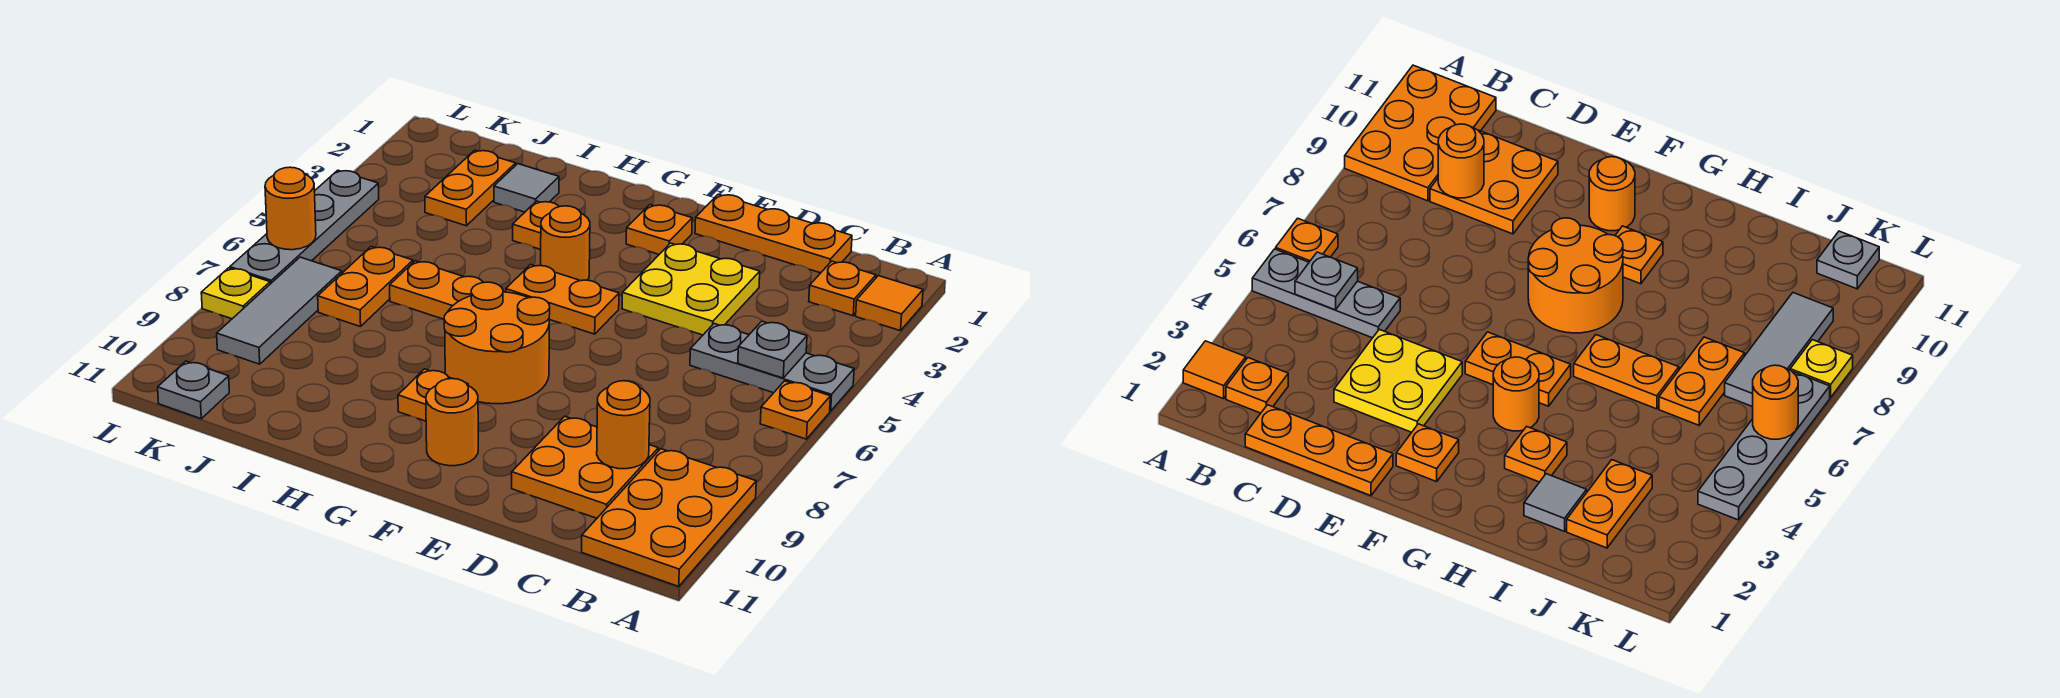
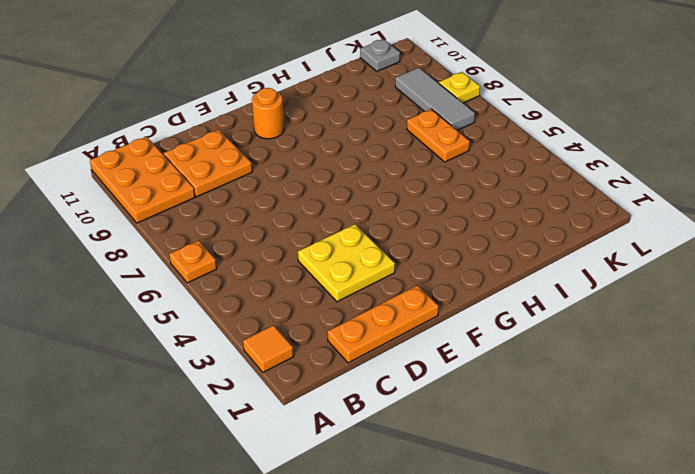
none -> grey 1x3 plate [690,324,854,411]
none -> orange 1x1 plate [809,261,876,316]
none -> orange 1x1 plate [626,205,692,254]

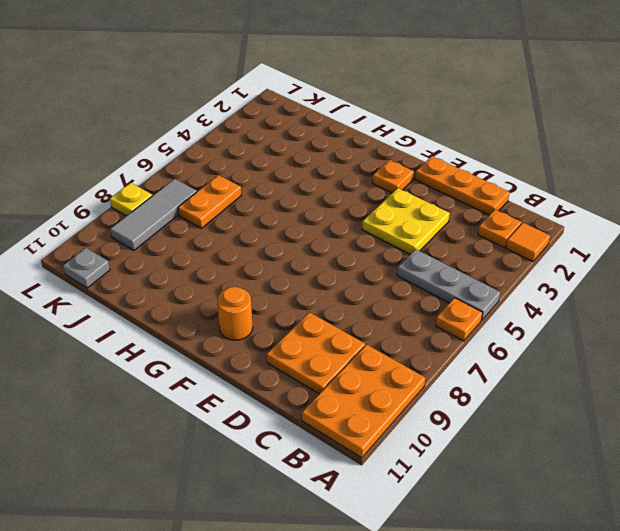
none -> orange 1x2 plate [506,265,619,334]
none -> orange 2x2 round brick [444,282,550,404]
none -> orange 1x1 round brick [541,206,590,281]

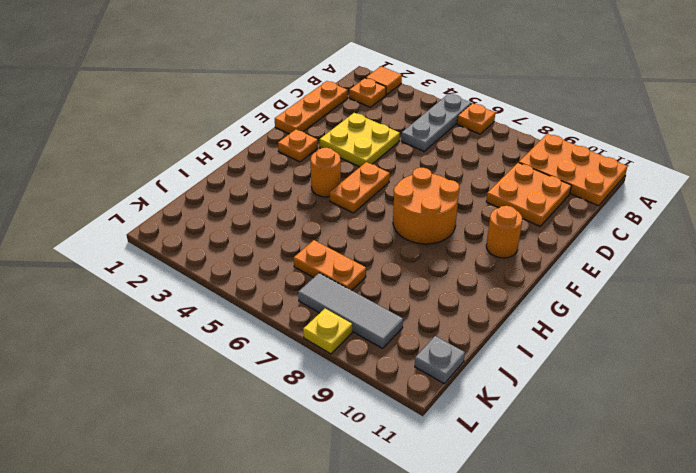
none -> orange 1x1 plate [398,369,468,421]
none -> orange 1x1 plate [513,201,559,250]
none -> orange 1x2 plate [390,261,483,319]

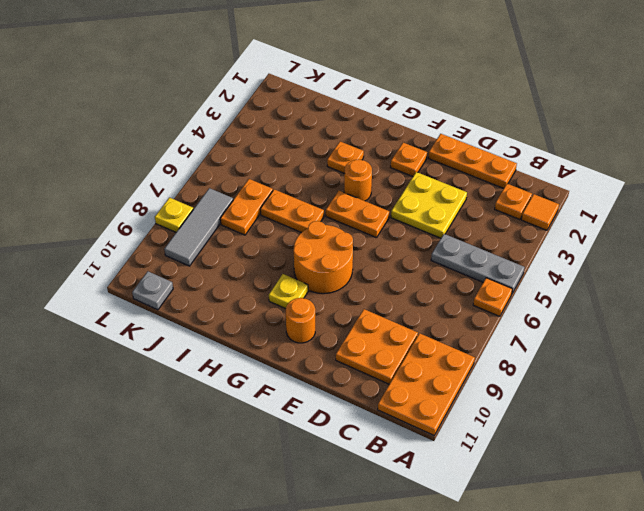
yellow 1x1 plate [269,274,308,309] -> orange 1x1 plate [398,369,468,421]
none -> grey 1x1 tile [494,164,559,212]
none -> orange 1x2 plate [425,150,516,226]
none -> grey 1x4 plate [230,170,379,284]

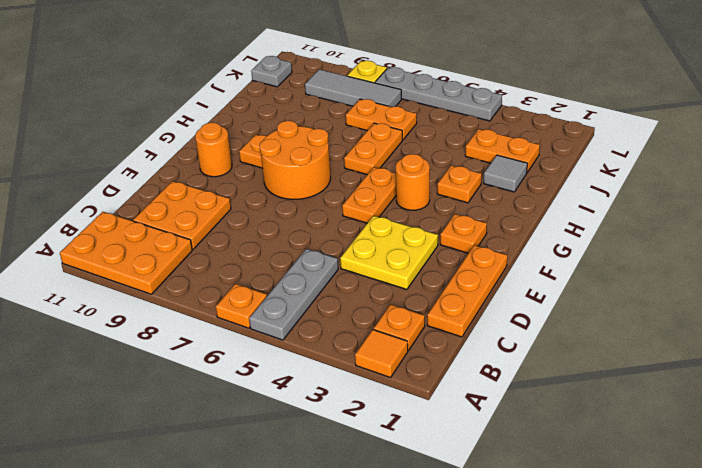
none -> grey 1x1 plate [738,321,807,378]
none -> orange 1x1 round brick [597,381,650,469]
none -> orange 1x1 round brick [265,167,316,250]

